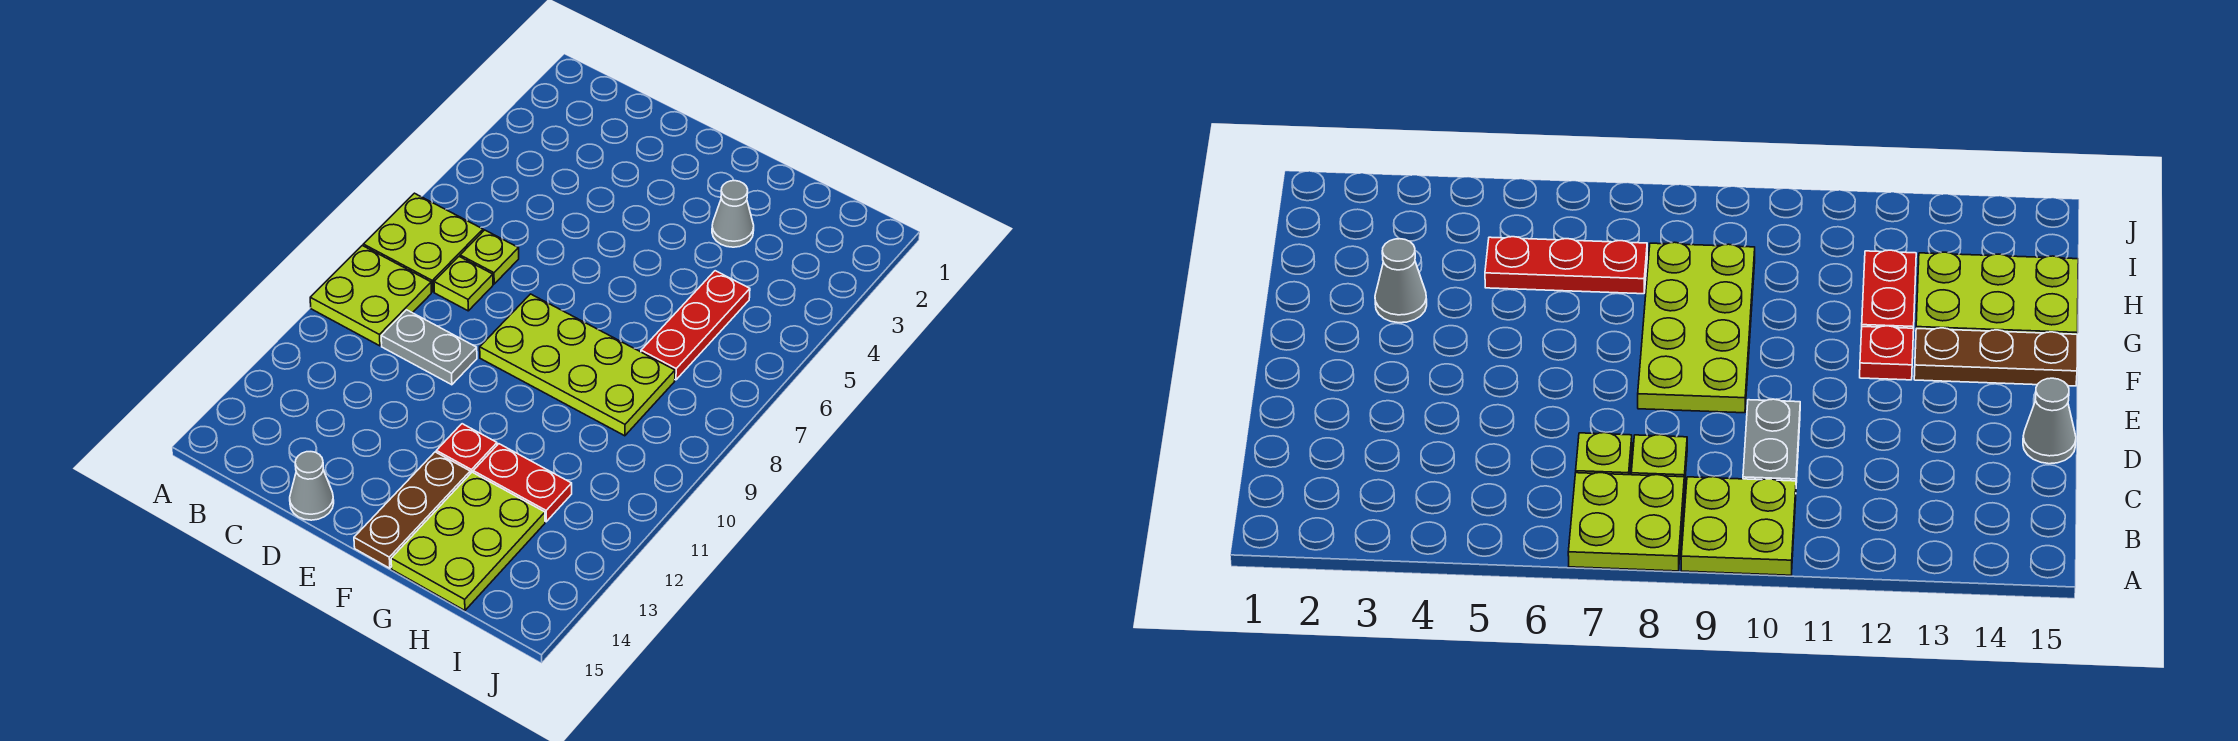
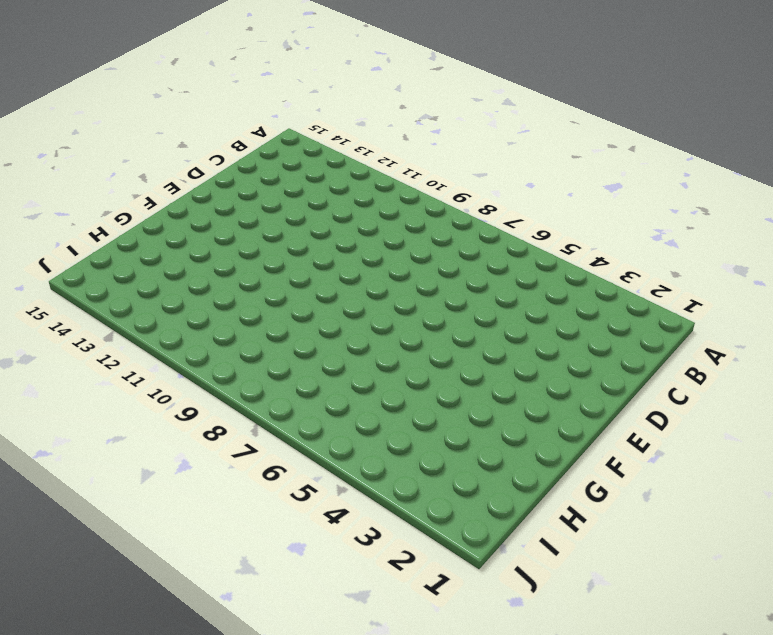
none -> lime 2x2 plate [363,193,483,292]
none -> lime 2x2 plate [310,246,431,346]
none -> lime 1x1 plate [460,230,519,284]

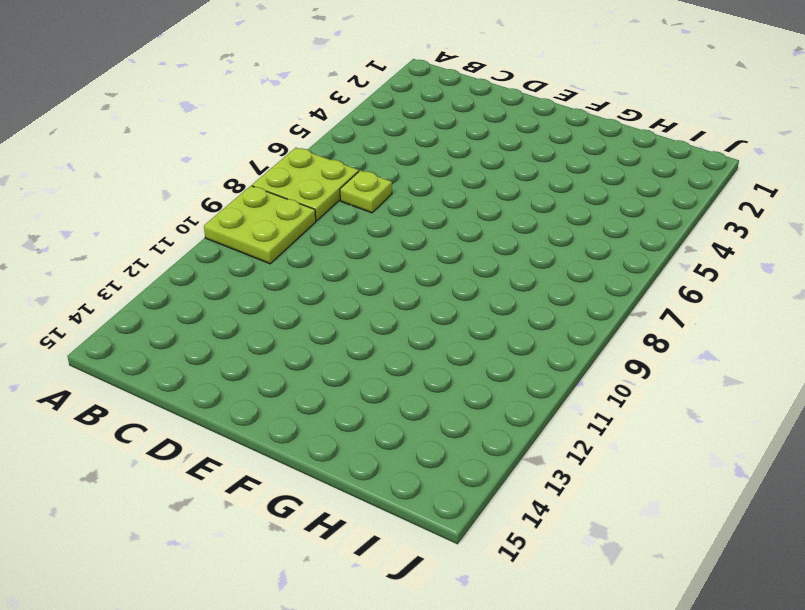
none -> lime 1x1 plate [434,257,493,311]
none -> grey 1x2 plate [381,310,477,385]
none -> grey 1x1 cone [290,452,334,520]

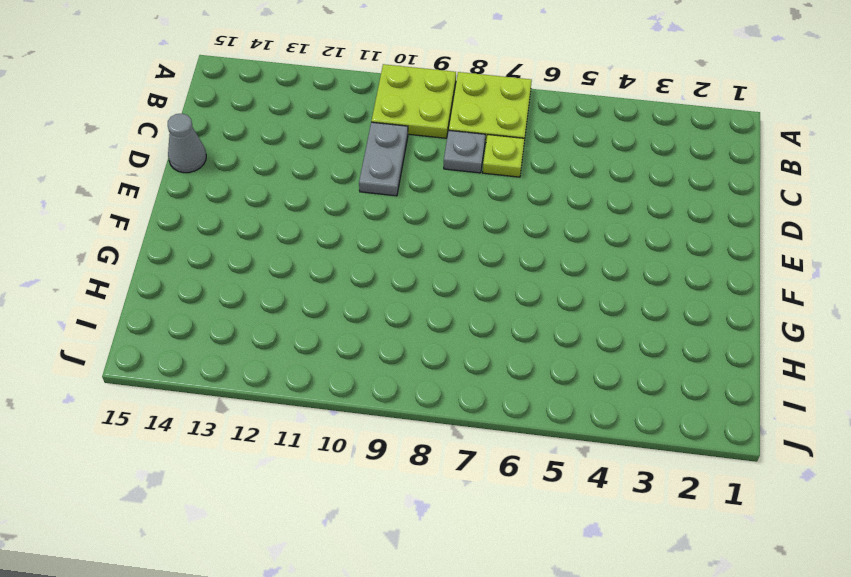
grey 1x1 plate [444,130,485,173] -> lime 1x1 plate [434,257,493,311]
none -> lime 2x4 plate [480,294,675,436]
none -> red 1x1 plate [436,424,497,474]
none -> brown 1x3 plate [354,452,470,568]

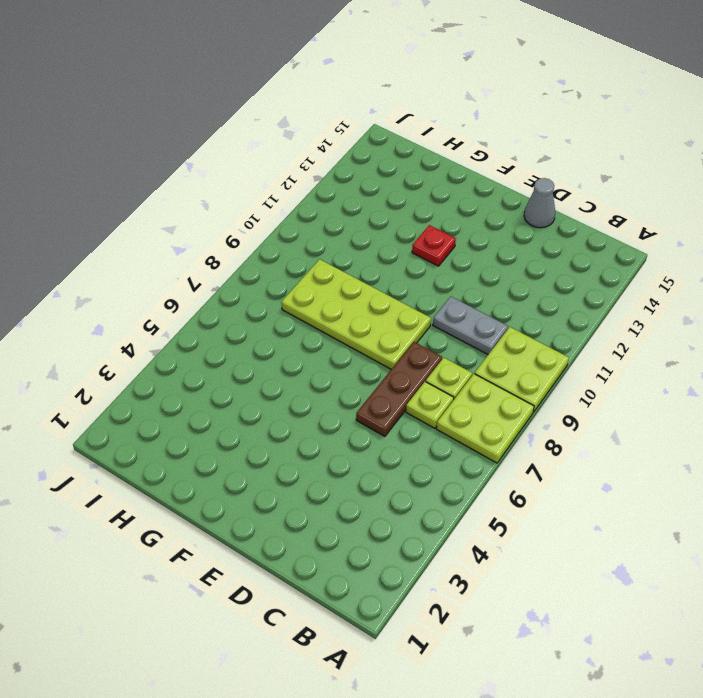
brown 1x3 plate [356,342,442,436] -> brown 1x3 plate moved to [354,452,470,568]
none -> grey 1x1 cone [712,181,754,247]
none -> red 1x2 plate [473,444,572,522]
none -> lime 2x3 plate [391,472,545,611]

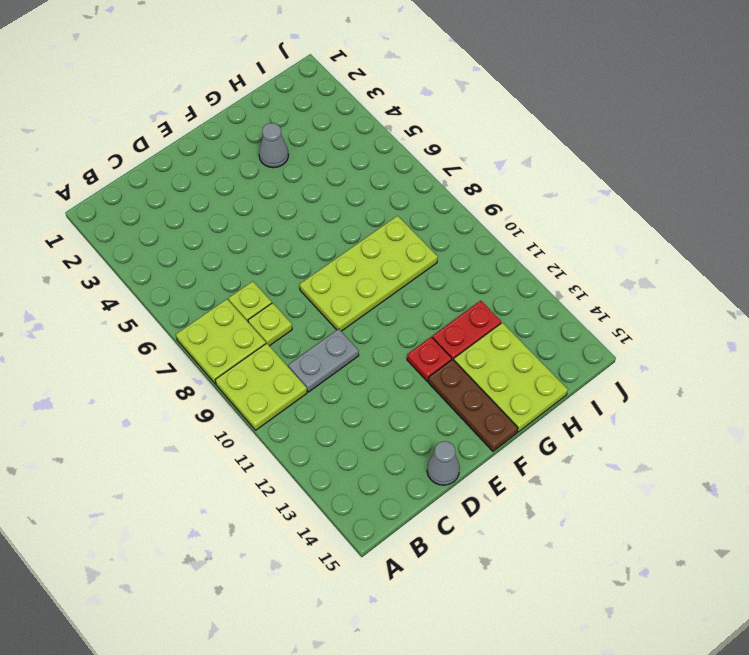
none -> red 1x3 plate [641,271,750,380]

